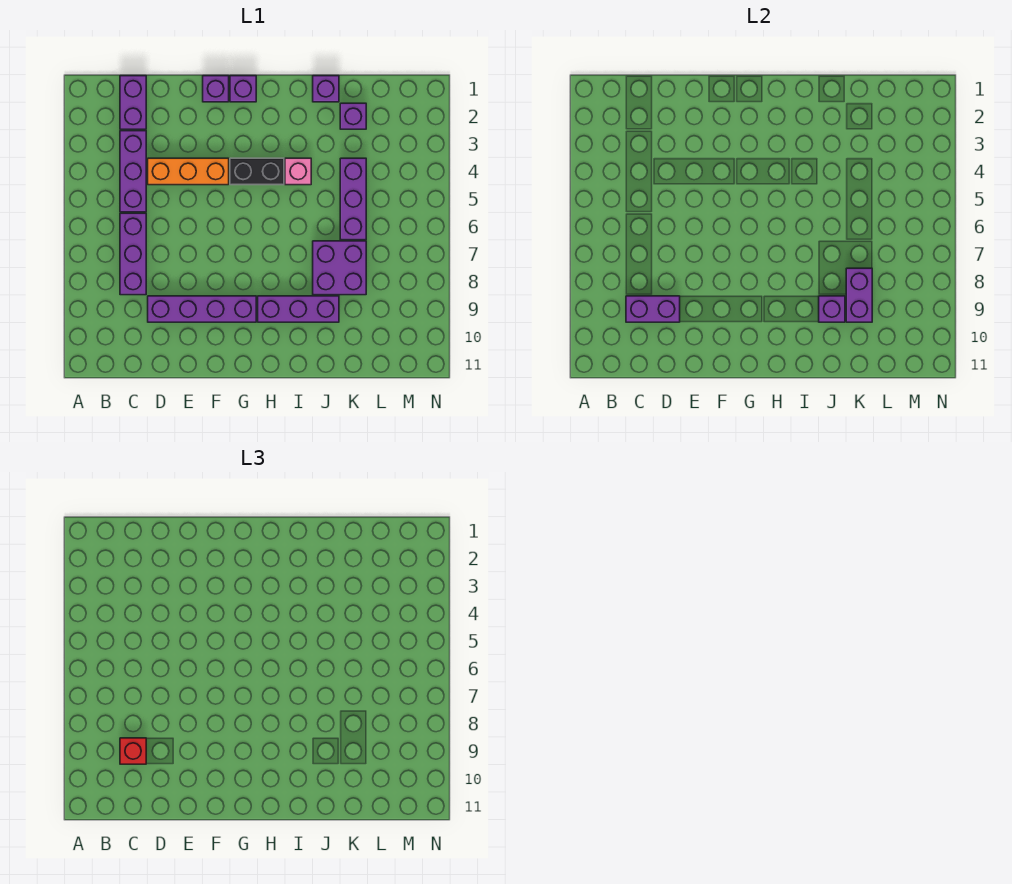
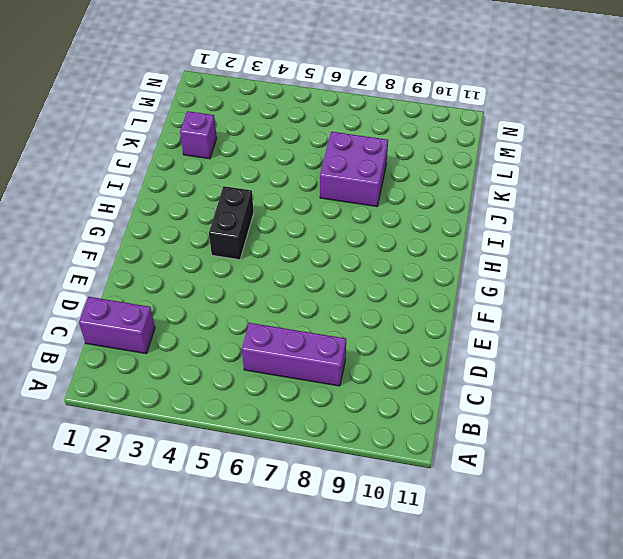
none -> purple 1x3 brick [120,131,146,212]
none -> orange 1x3 brick [148,158,229,185]
none -> purple 1x4 brick [148,296,256,322]

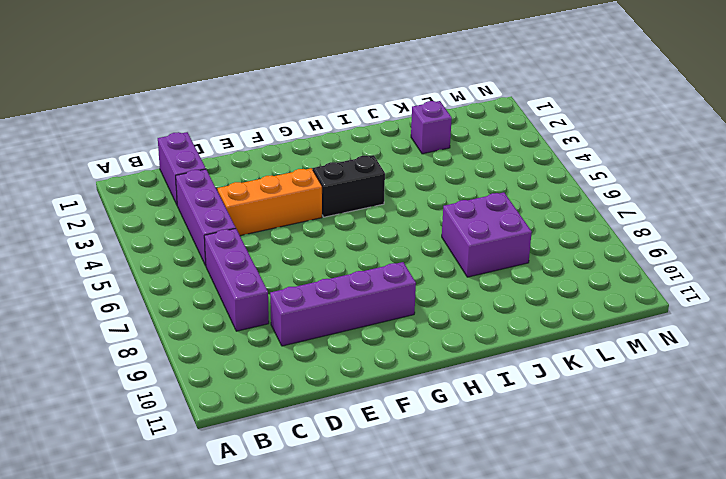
none -> purple 1x1 brick [203,76,229,102]
none -> purple 1x1 brick [230,76,256,102]
none -> purple 1x3 brick [258,296,339,322]

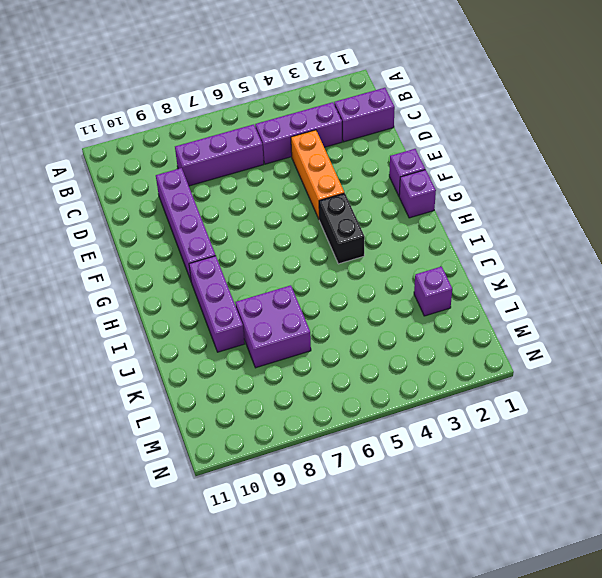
none -> pink 1x1 brick [285,158,311,185]
none -> purple 1x1 brick [313,76,339,102]
none -> purple 1x3 brick [340,158,366,240]

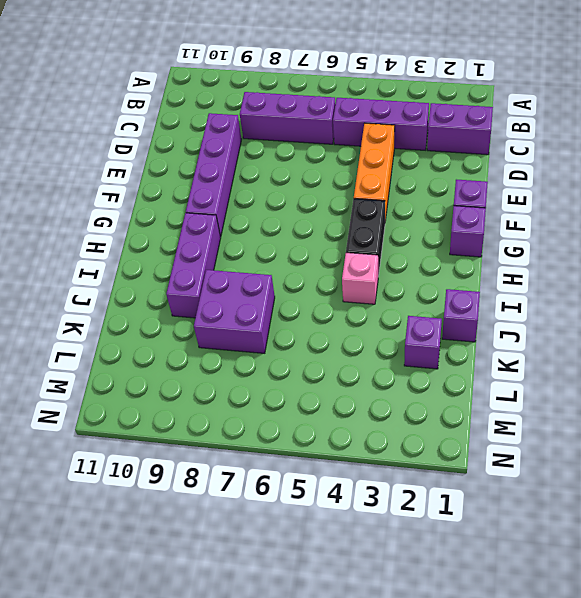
none -> purple 1x3 brick [340,158,366,240]
none -> purple 1x2 brick [626,296,680,322]
none -> purple 1x1 brick [819,296,845,322]

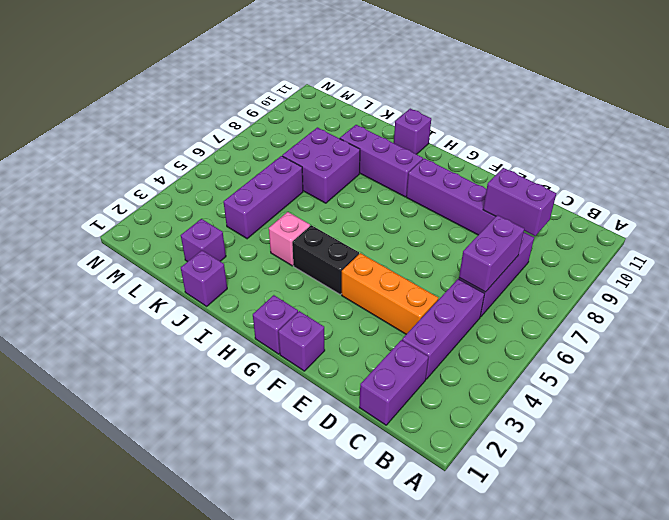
purple 1x2 brick [459,215,524,292] -> purple 1x2 brick moved to [846,268,872,322]
purple 1x1 brick [394,109,431,154] -> purple 1x1 brick moved to [819,296,845,322]
none -> red 1x1 brick [120,738,146,764]

